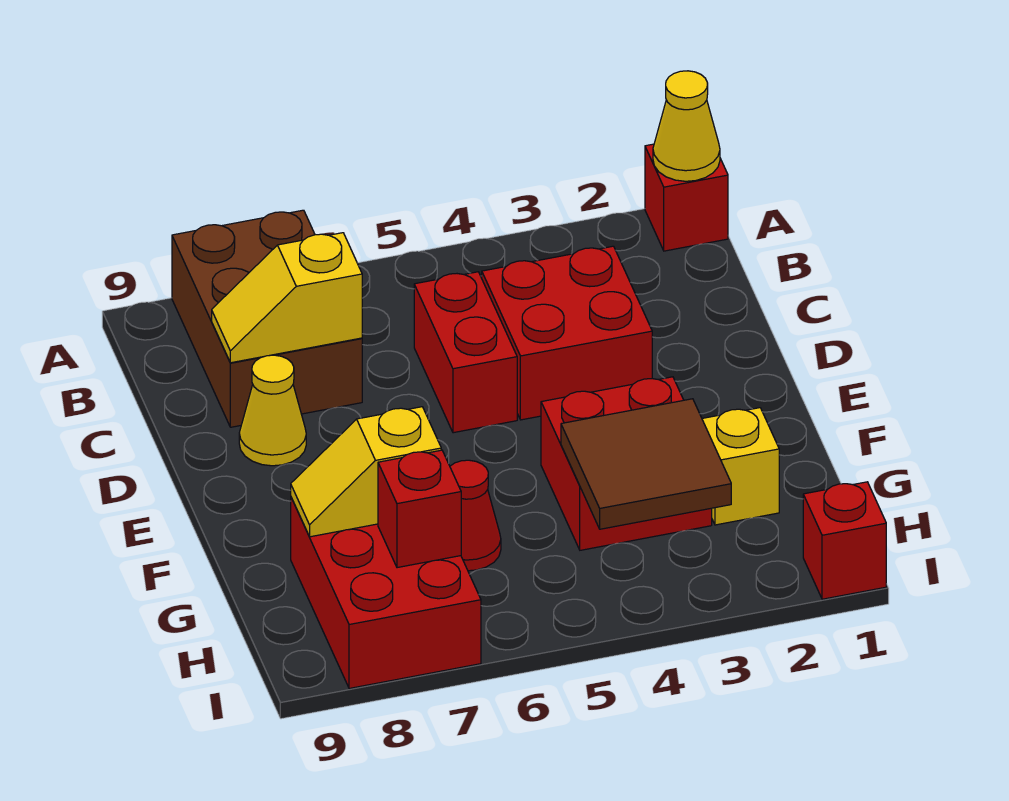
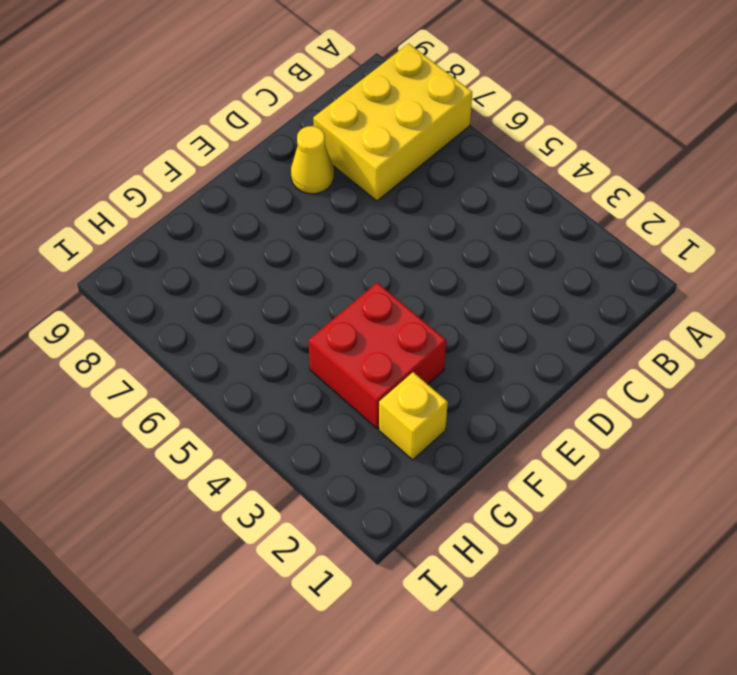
yellow 2x3 brick [313,44,472,201] -> brown 2x3 brick [172,210,362,427]
none -> red 1x1 brick [645,144,728,251]
none -> red 2x2 brick [482,246,652,420]
none -> red 1x2 brick [414,272,517,433]

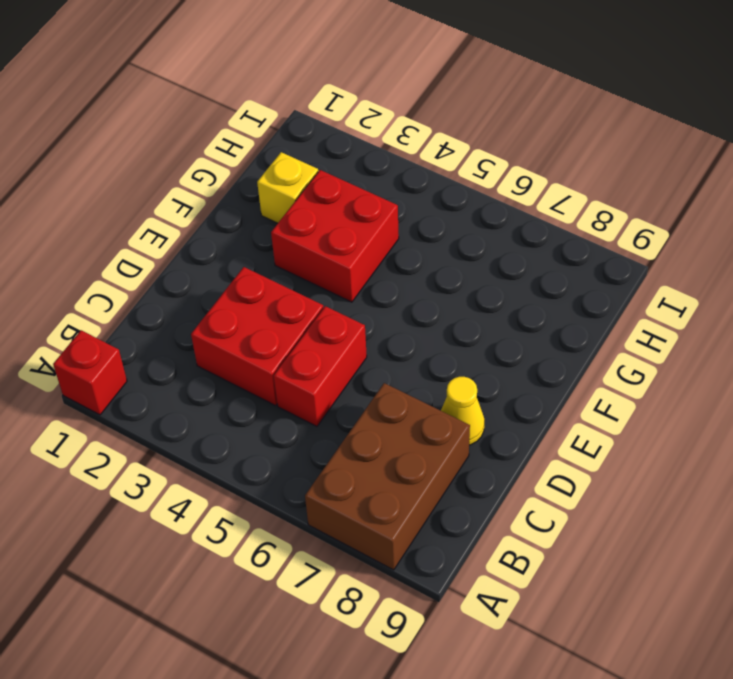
none -> red 1x1 cone [450,460,501,571]
none -> red 2x3 brick [291,498,481,688]
none -> red 1x1 brick [803,482,886,599]

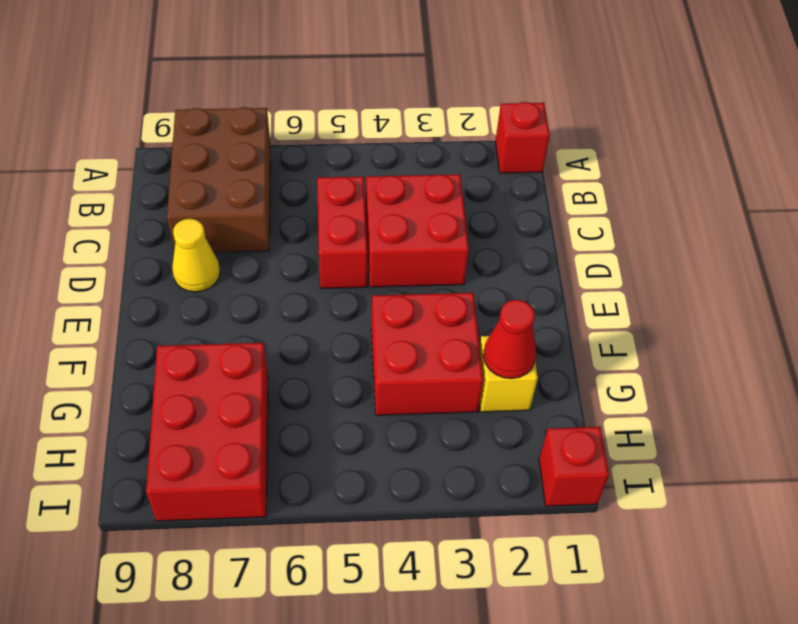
red 1x1 cone [484,300,536,379] -> red 1x1 cone moved to [450,460,501,571]
none -> yellow 1x1 cone [653,71,720,181]
none -> yellow 1x2 slope [212,233,362,363]
none -> brown 2x2 tile [561,399,731,529]

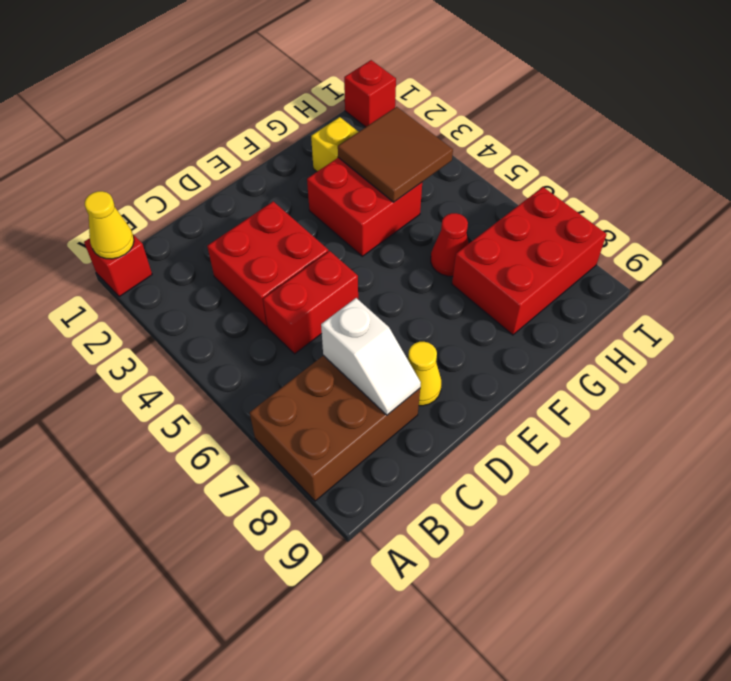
white 1x2 slope [321,298,421,415] -> yellow 1x2 slope [212,233,362,363]
none -> yellow 1x2 slope [291,407,441,537]
none -> red 1x1 brick [378,450,461,568]

